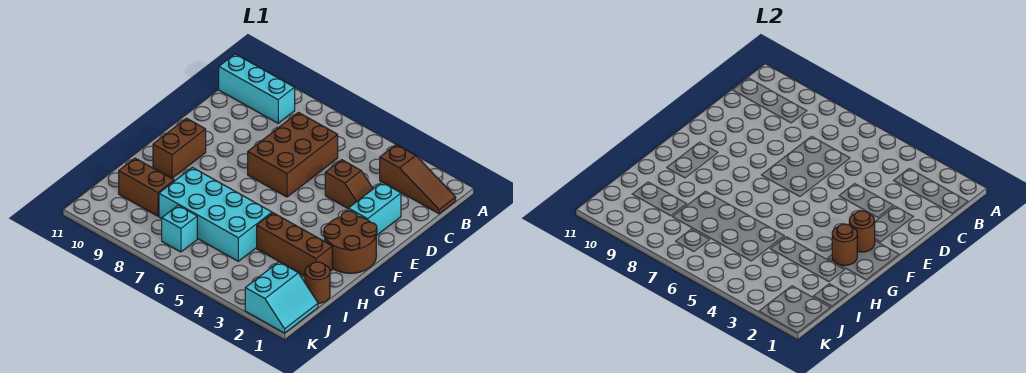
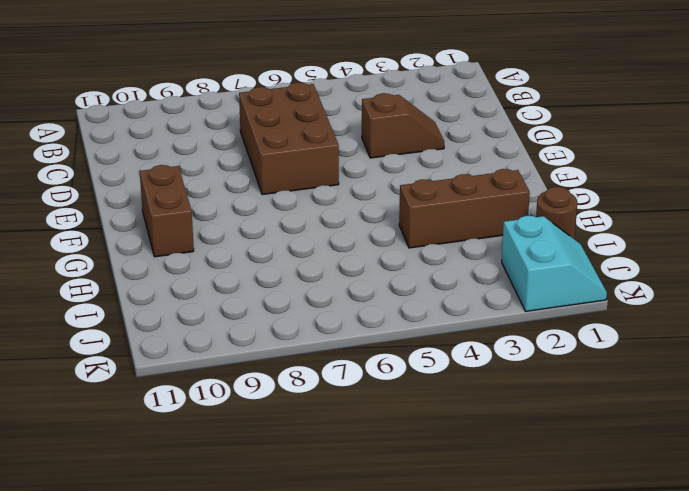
none -> brown 1x3 slope [380,145,456,214]
none -> cyan 1x3 brick [219,54,295,123]
none -> cyan 1x2 brick [348,182,401,236]

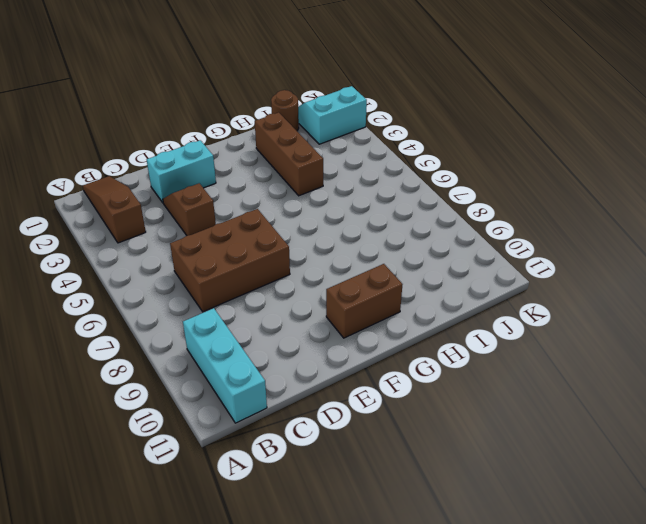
none -> brown 2x2 round brick [324,211,377,273]
none -> cyan 2x4 brick [159,168,272,261]
none -> brown 1x2 brick [119,158,174,216]

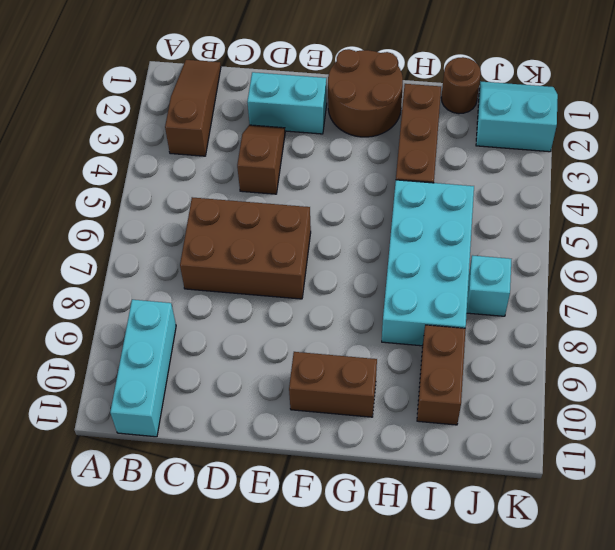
none -> brown 1x1 round brick [849,211,875,252]
none -> brown 1x1 round brick [832,224,857,265]

